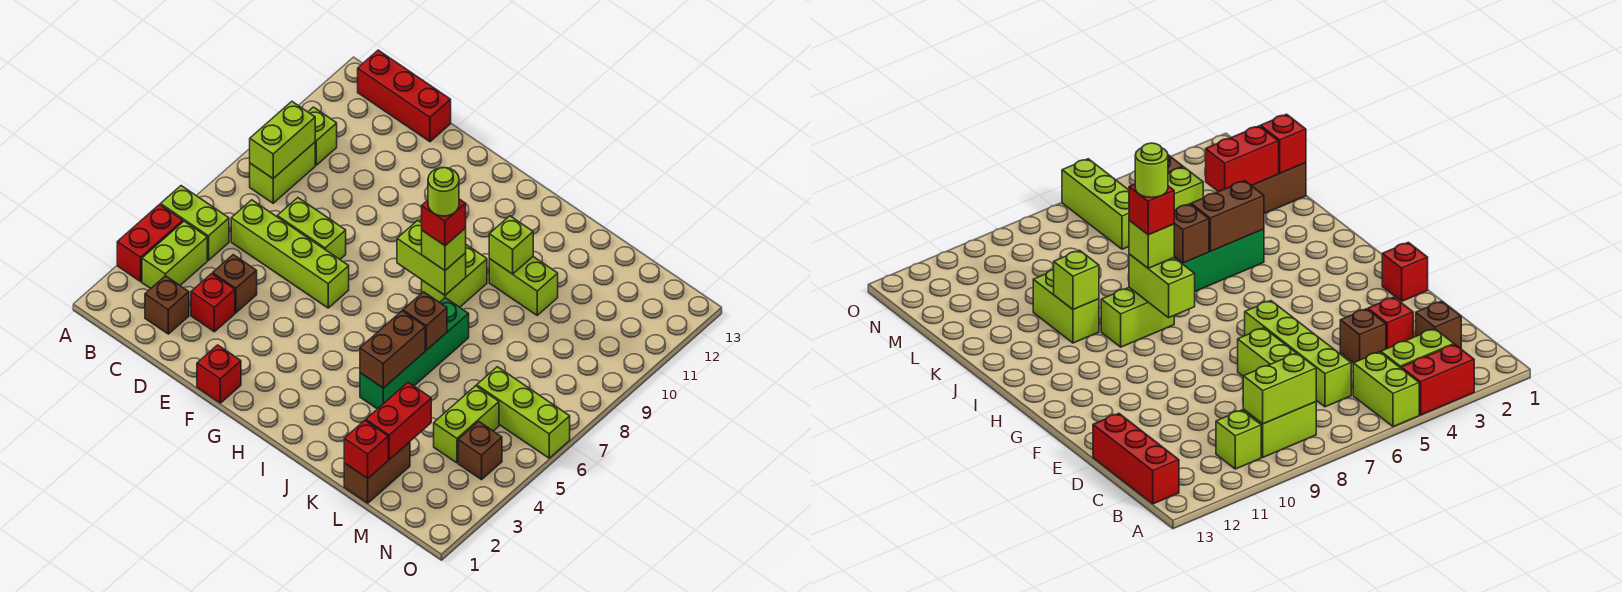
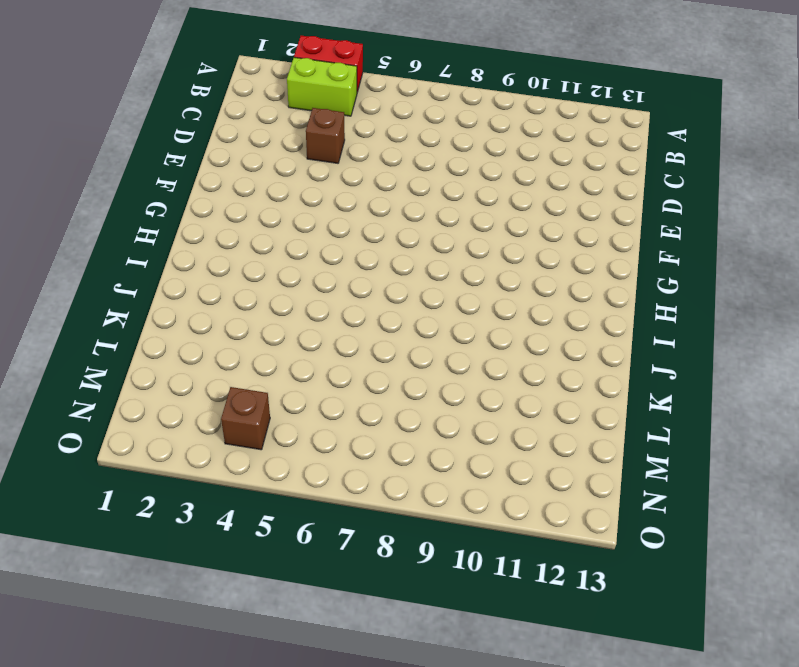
none -> lime 1x2 brick [161,186,229,260]
none -> lime 1x2 brick [250,142,315,203]
none -> lime 1x1 brick [308,107,337,165]

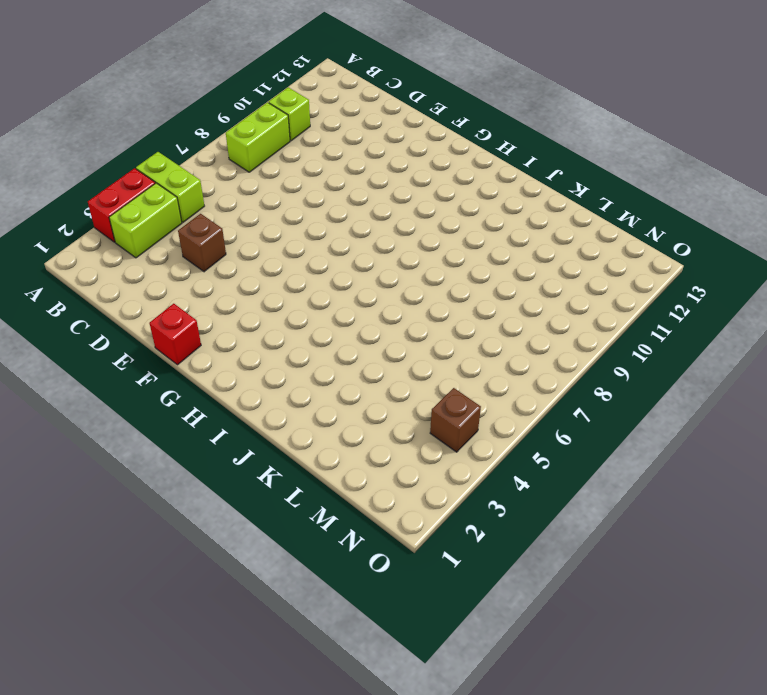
none -> red 1x3 brick [358,50,451,142]
none -> brown 1x1 brick [145,276,189,334]
none -> lime 1x4 brick [231,200,349,308]

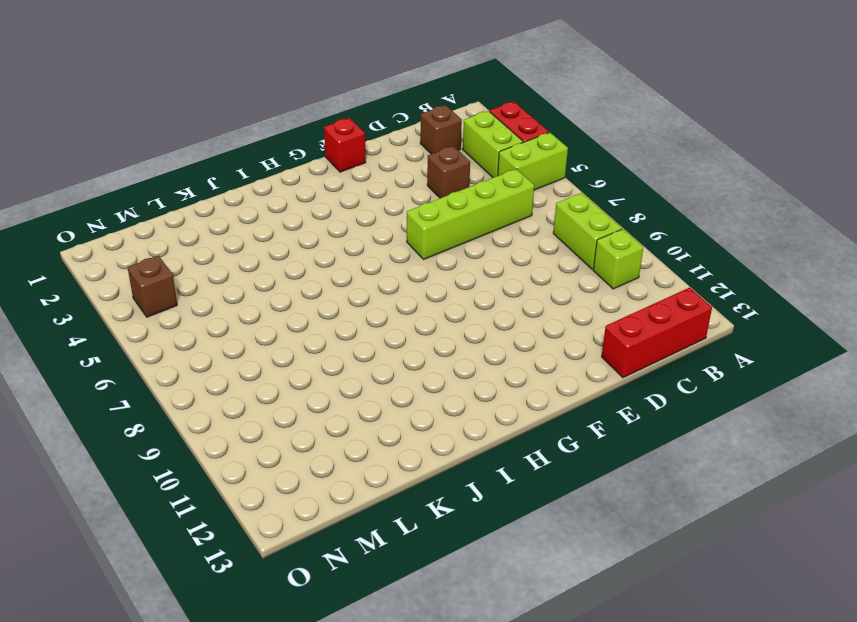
none -> red 1x1 brick [191,274,235,332]
none -> lime 1x2 brick [277,198,346,259]
none -> lime 1x2 brick [422,245,487,307]

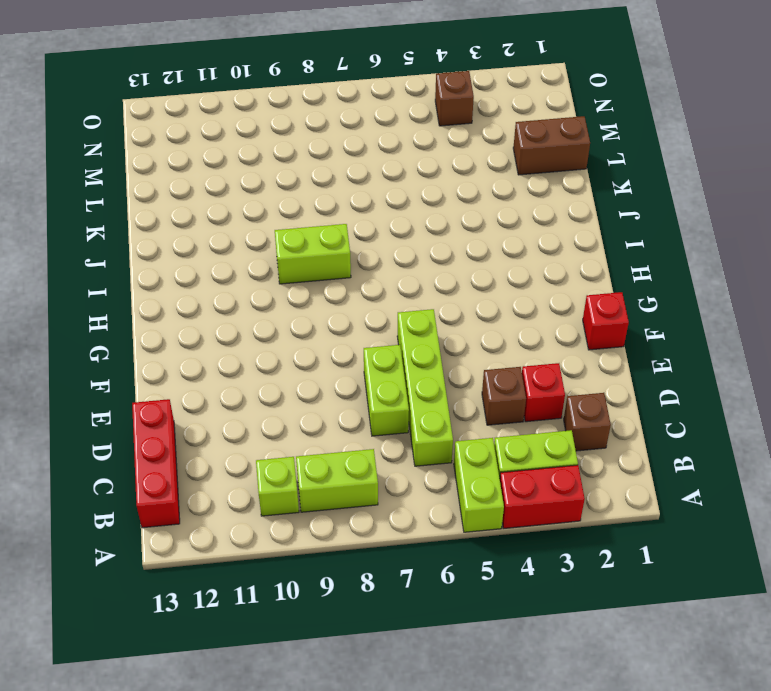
none -> green 1x4 brick [360,298,469,409]
none -> lime 1x2 brick [489,257,558,315]
none -> lime 1x2 brick [434,386,499,463]

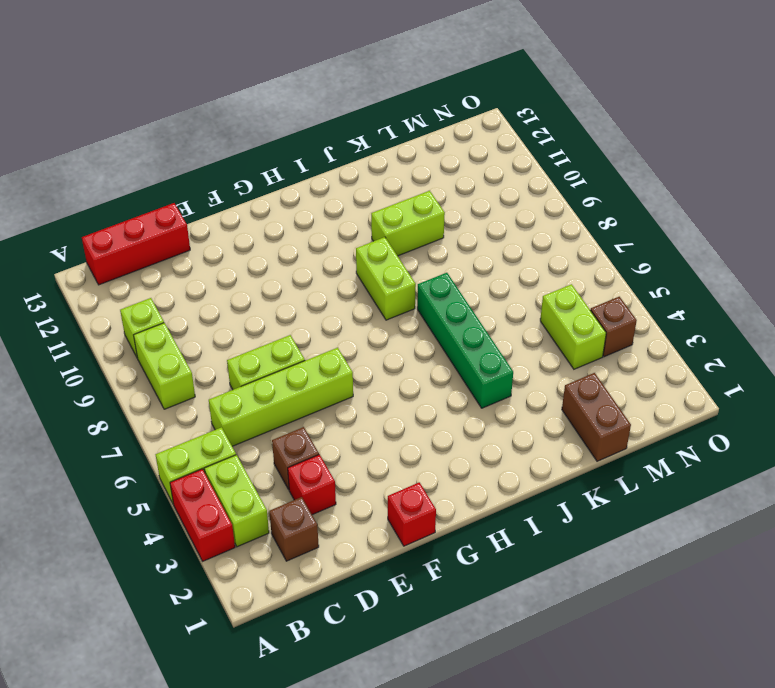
none -> lime 1x3 brick [477,367,570,458]
none -> lime 1x2 brick [250,102,315,178]
none -> lime 1x2 brick [397,220,466,295]

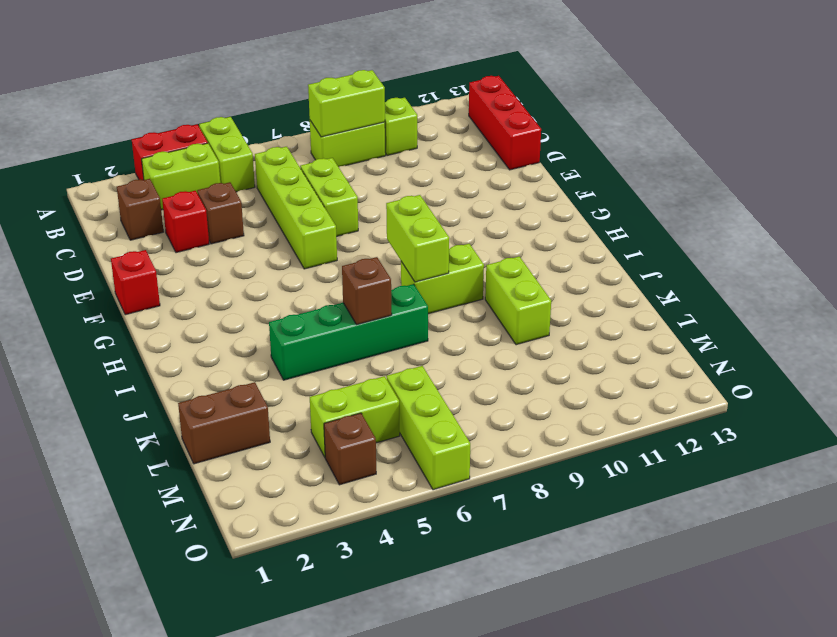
none -> brown 1x2 brick [360,311,425,388]
none -> lime 1x1 brick [489,216,533,274]
none -> red 1x1 brick [344,420,388,478]

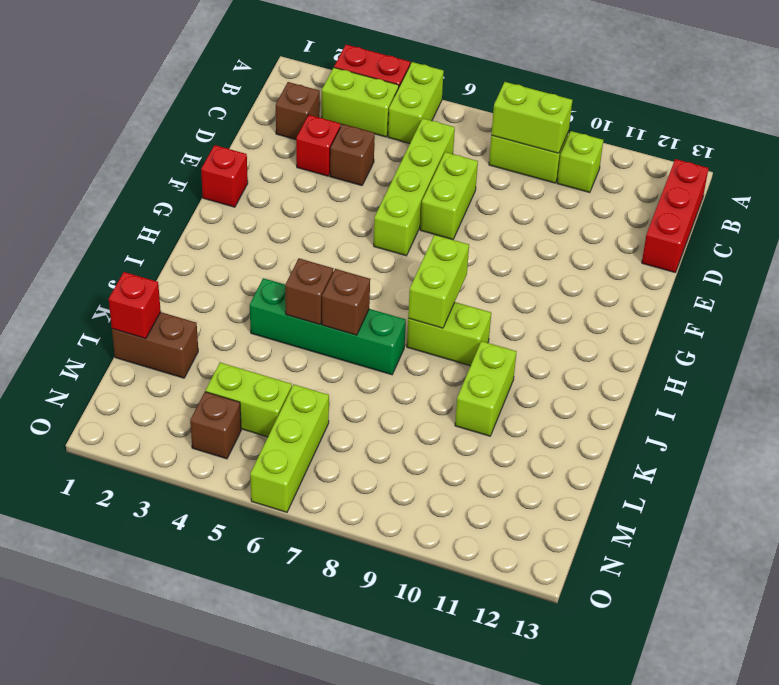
brown 1x1 brick [285,258,333,324] -> brown 1x2 brick [360,311,425,388]
none -> lime 1x1 brick [489,216,533,274]
none -> red 1x2 brick [366,382,431,460]
none -> lime 1x1 brick [422,228,466,270]

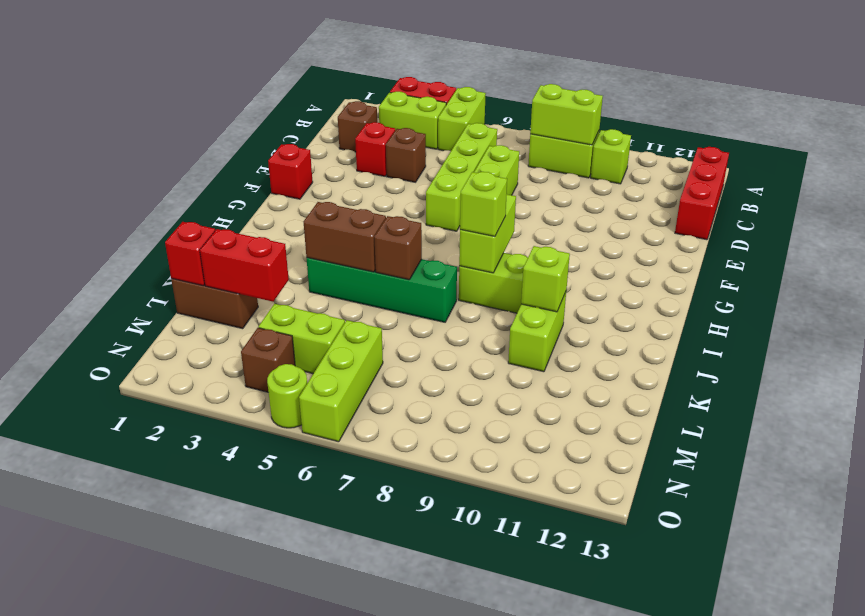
lime 1x1 round brick [267,364,307,428] -> lime 1x1 round brick moved to [428,168,459,216]
none -> red 1x1 brick [422,199,466,246]

